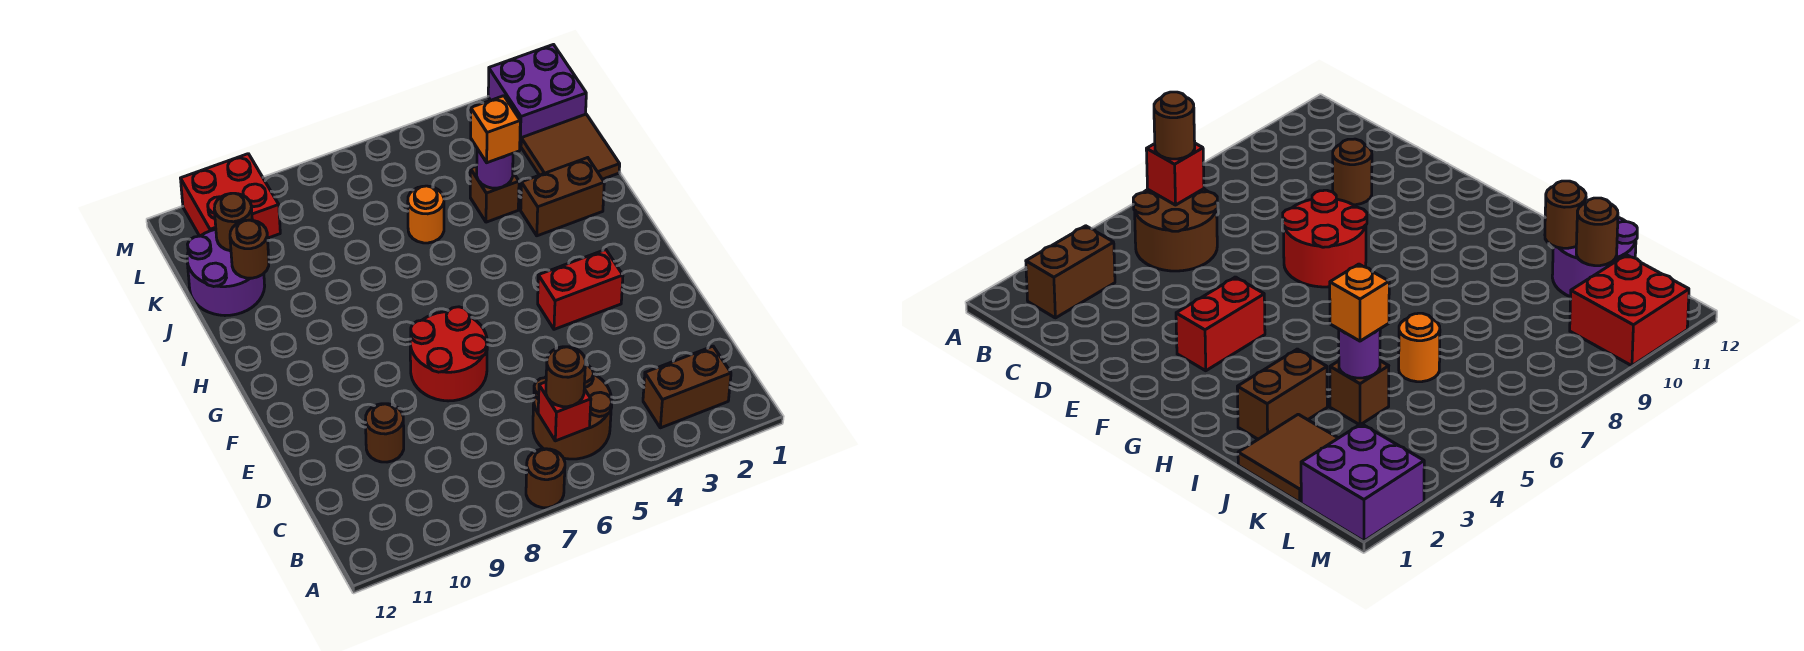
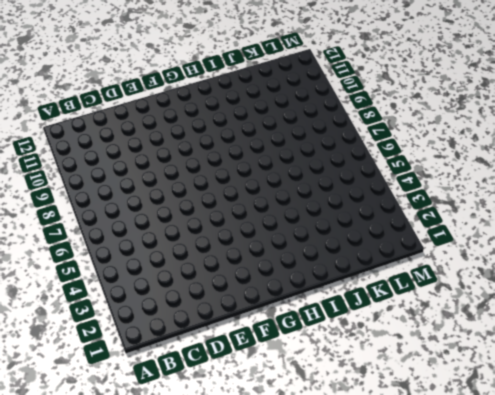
none -> brown 1x1 round brick [526,449,565,508]
none -> brown 1x2 brick [643,346,731,428]
none -> brown 2x2 round brick [533,365,612,459]

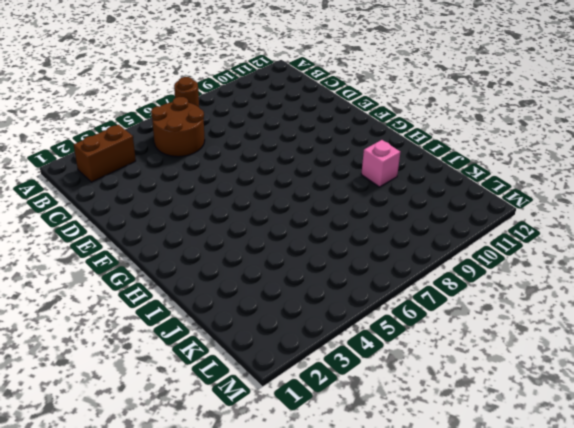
pink 1x1 brick [361,140,400,187] -> none
none -> brown 1x1 round brick [365,404,404,462]
none -> red 2x2 round brick [410,307,487,401]
none -> red 1x2 brick [538,250,623,329]

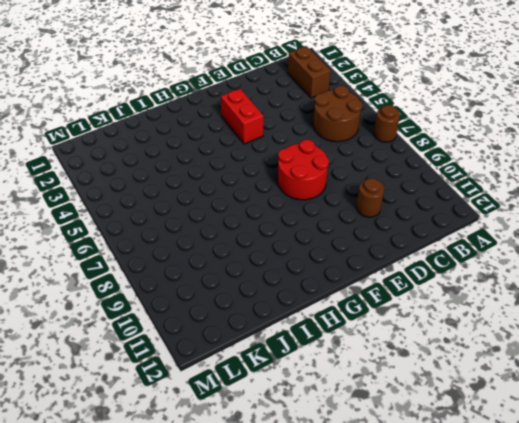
none -> brown 1x2 brick [521,158,604,236]
none -> brown 2x2 tile [521,114,620,179]
none -> brown 1x1 brick [470,166,519,222]

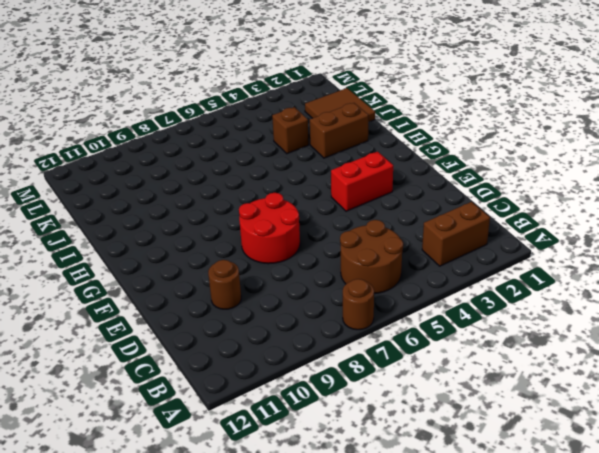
none -> orange 1x1 round brick [408,186,444,243]
none -> purple 2x2 round brick [187,229,265,316]
none -> purple 2x2 brick [488,45,586,146]

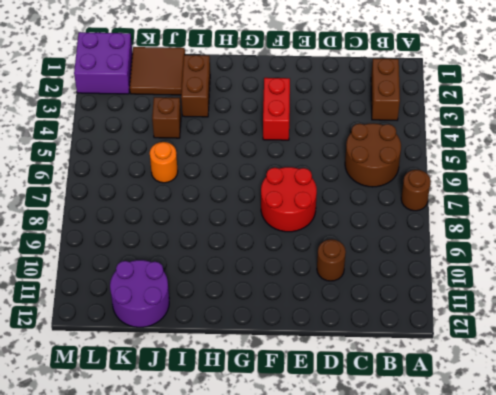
none -> red 2x2 brick [181,154,280,238]
none -> red 1x1 brick [538,382,591,441]
none -> purple 1x1 round brick [477,149,513,188]

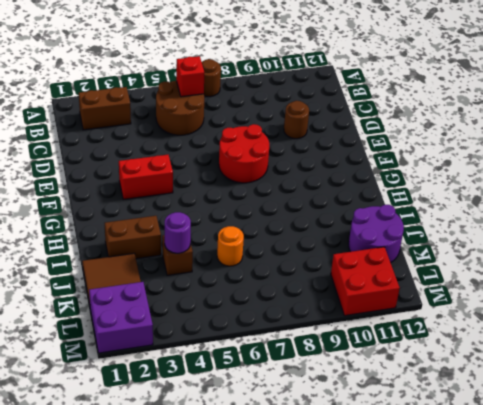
none -> brown 1x1 round brick [230,220,269,278]
none -> brown 1x1 round brick [214,193,252,251]
none -> brown 1x1 round brick [546,347,585,407]

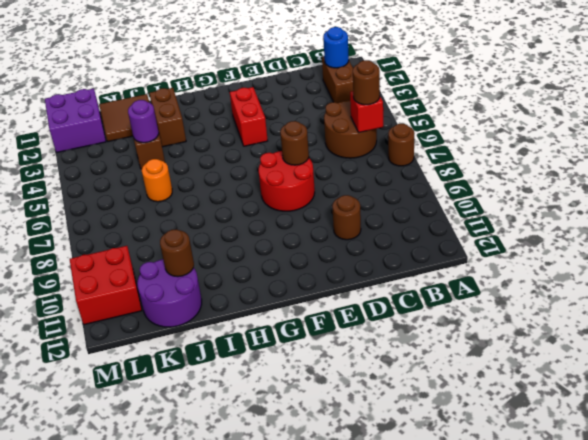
blue 1x1 round brick [323,27,349,68] -> none
brown 1x1 round brick [280,121,309,165] -> brown 1x1 round brick moved to [214,193,252,251]
none -> orange 1x1 brick [471,96,520,163]

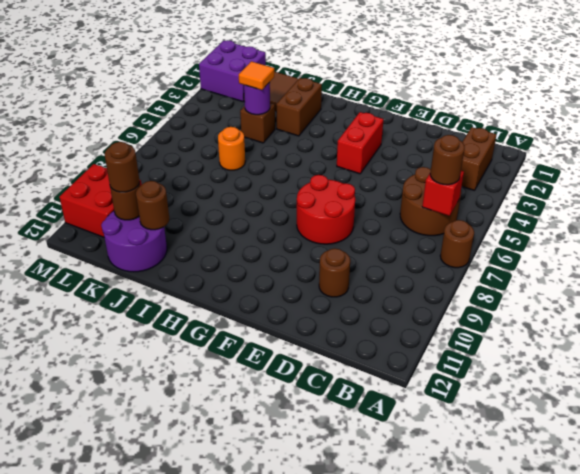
orange 1x1 tile [239,61,274,90] -> orange 1x1 brick [471,96,520,163]
brown 1x1 round brick [105,142,140,192] -> none

